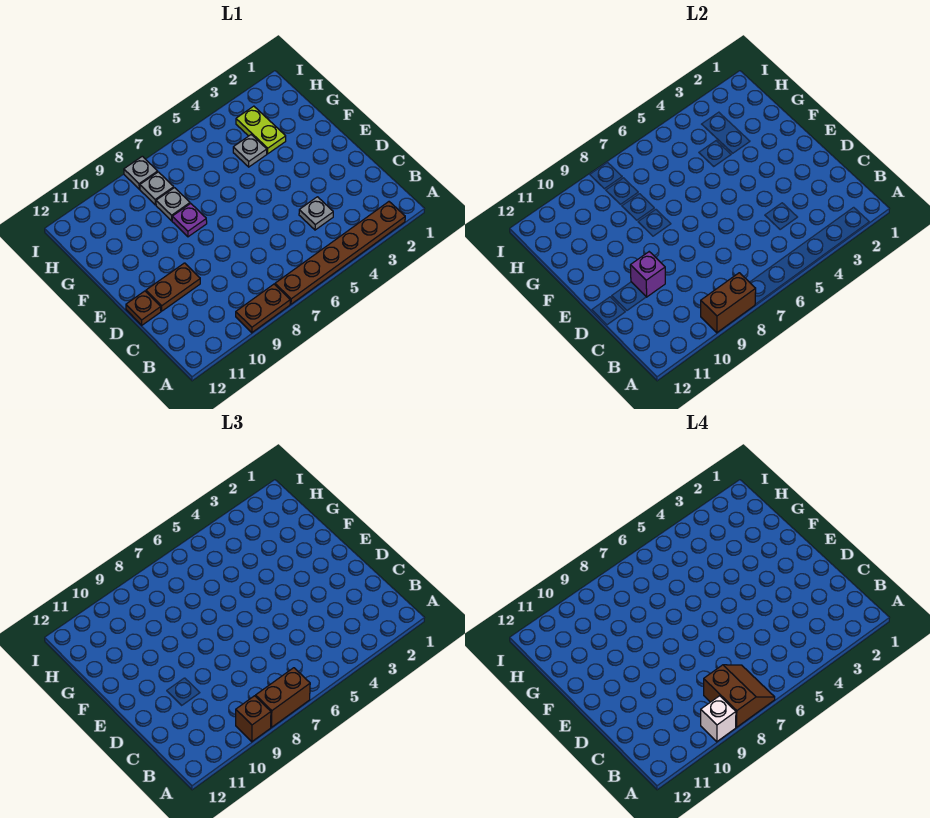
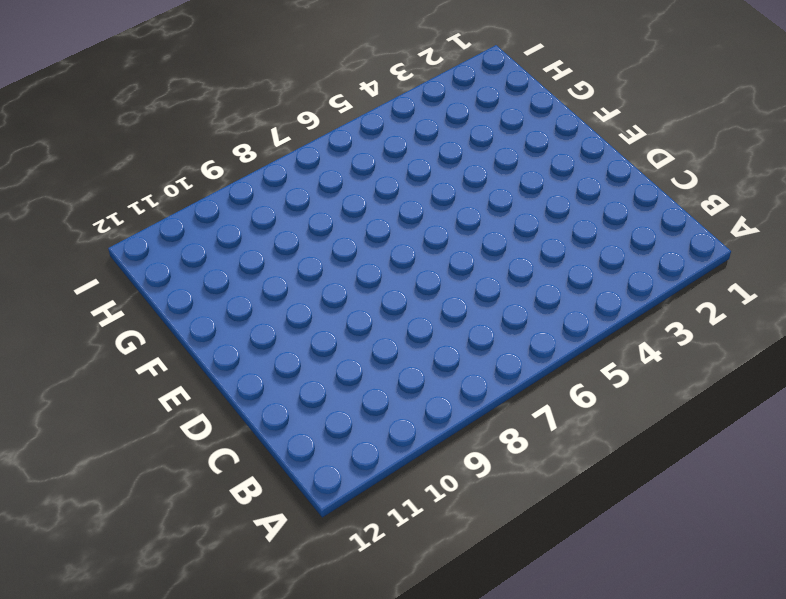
none -> brown 1x6 plate [275,202,405,304]
none -> brown 1x2 plate [236,284,290,333]
none -> grey 1x1 plate [299,197,333,230]

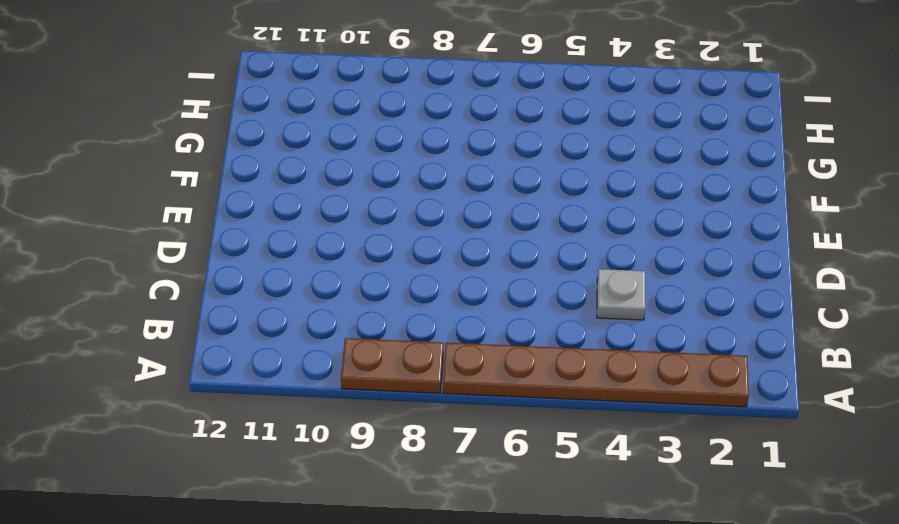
none -> brown 1x2 plate [146,263,200,311]
none -> brown 1x1 plate [126,291,161,325]
none -> purple 1x1 plate [172,204,207,237]

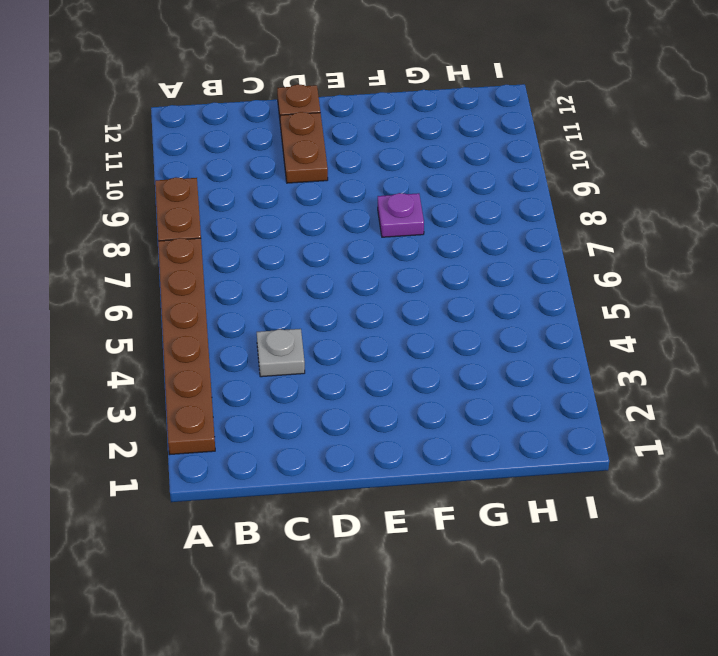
none -> lime 1x2 plate [236,106,286,154]
none -> grey 1x1 plate [233,135,267,167]
none -> grey 1x1 plate [156,188,190,221]

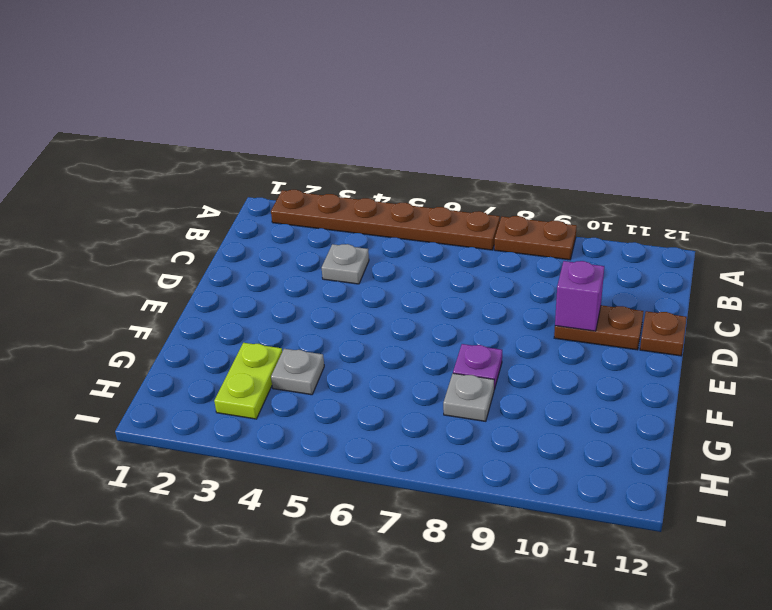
none -> grey 1x1 plate [140,172,174,205]
none -> grey 1x1 plate [124,156,158,189]
none -> brown 1x2 brick [701,273,756,333]

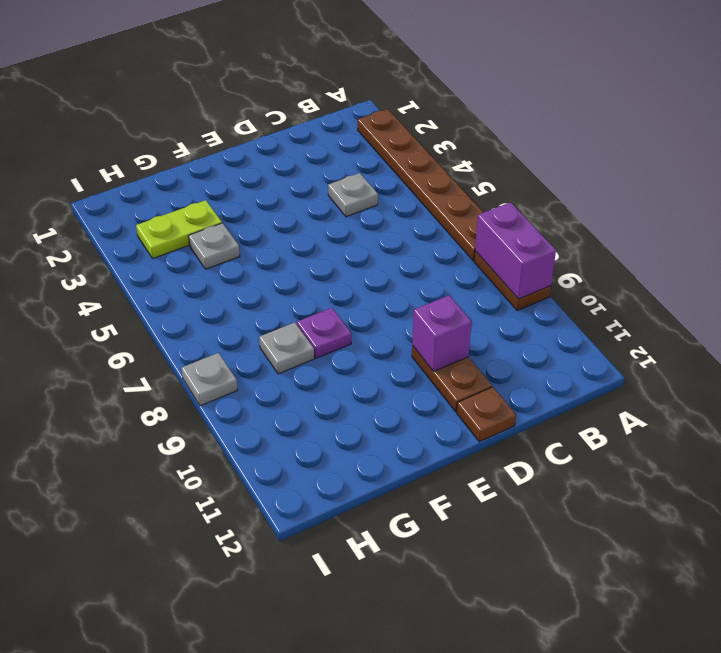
purple 1x2 brick [475,202,556,299] -> brown 1x2 brick [701,273,756,333]
none -> grey 1x1 plate [140,172,174,205]
none -> brown 1x2 brick [256,668,310,727]
none -> brown 1x1 brick [236,696,271,742]

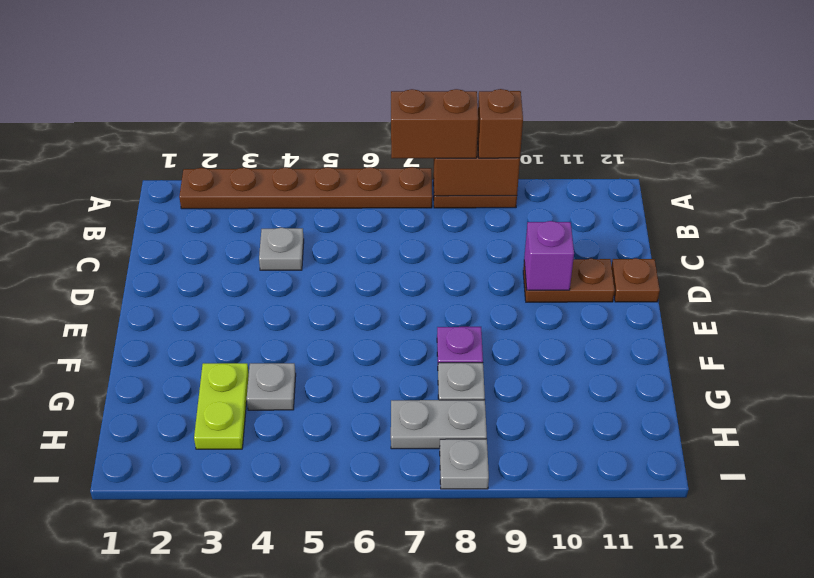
grey 1x2 plate [391,400,487,449] -> grey 1x1 plate [140,172,174,205]
none -> brown 2x2 slope [704,665,775,727]
none -> white 1x1 brick [701,696,736,742]

